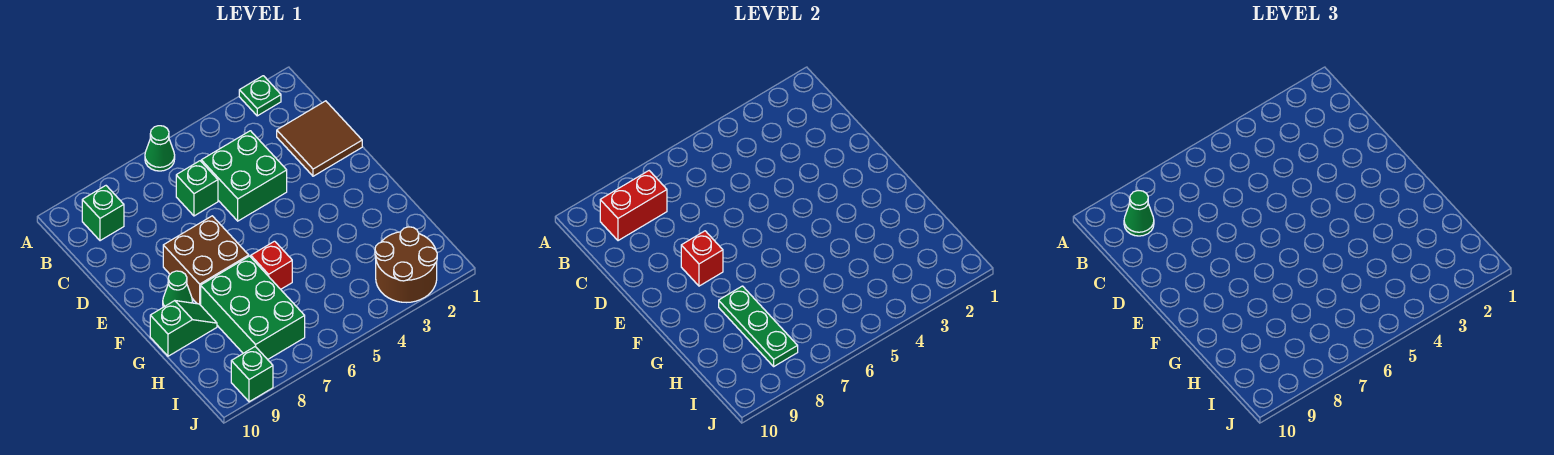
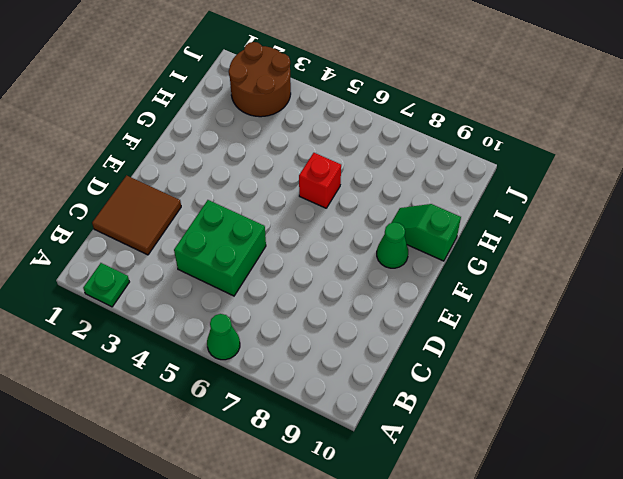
none -> green 1x1 brick [82,186,124,241]
none -> green 1x1 brick [176,161,218,216]
none -> brown 2x2 brick [163,216,249,305]

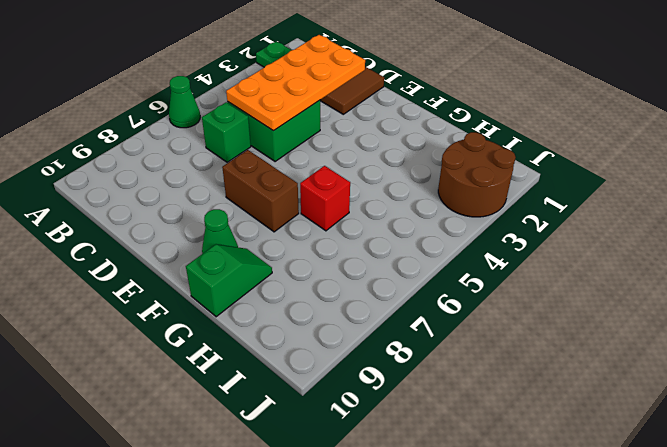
orange 2x4 plate [226,35,365,131] -> none
brown 1x2 brick [222,150,299,232] -> brown 2x2 brick [163,216,249,305]
none -> green 1x1 brick [82,186,124,241]
none -> green 2x3 brick [201,256,305,360]
none -> green 1x1 brick [231,347,273,402]

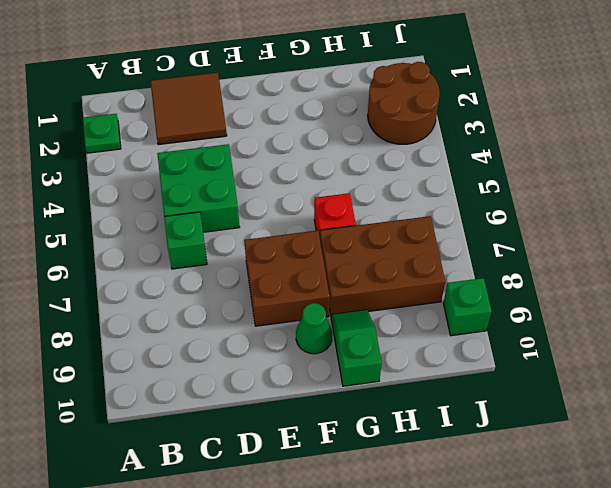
brown 2x3 brick [320,216,445,315] -> green 2x3 brick [201,256,305,360]
none -> green 1x1 cone [145,126,175,171]
none -> green 1x1 brick [82,186,124,241]
none -> red 1x2 brick [600,171,667,241]

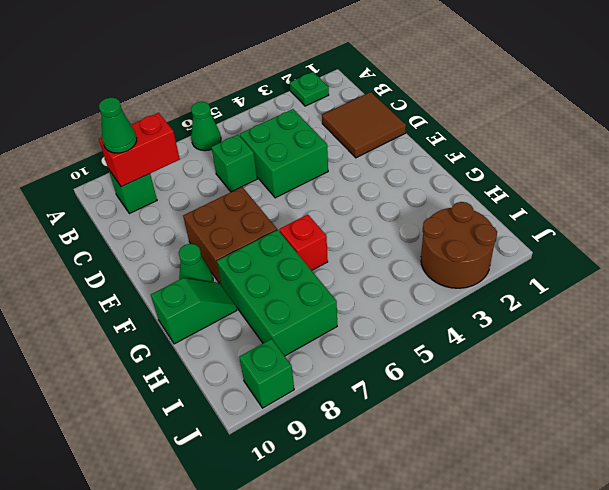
none -> red 1x1 brick [681,231,723,286]
none -> green 1x3 plate [719,286,798,366]

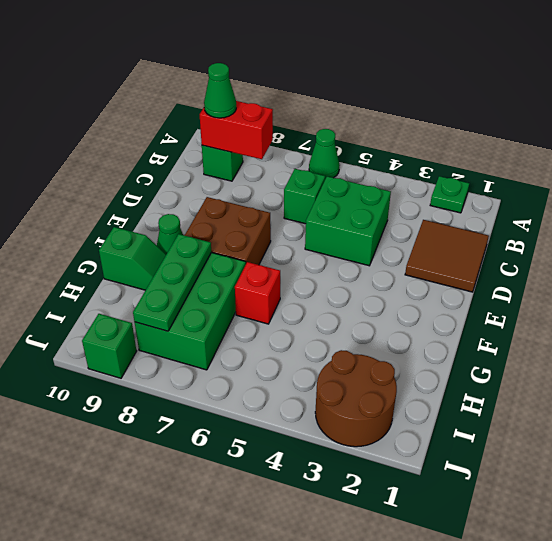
none -> red 1x1 brick [681,231,723,286]

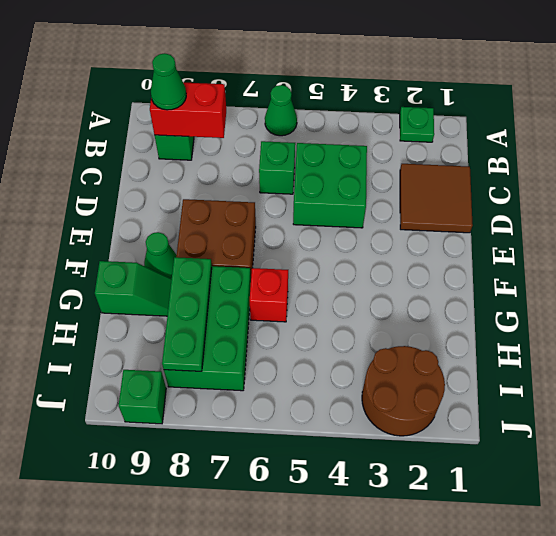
none -> red 1x1 brick [681,231,723,286]

